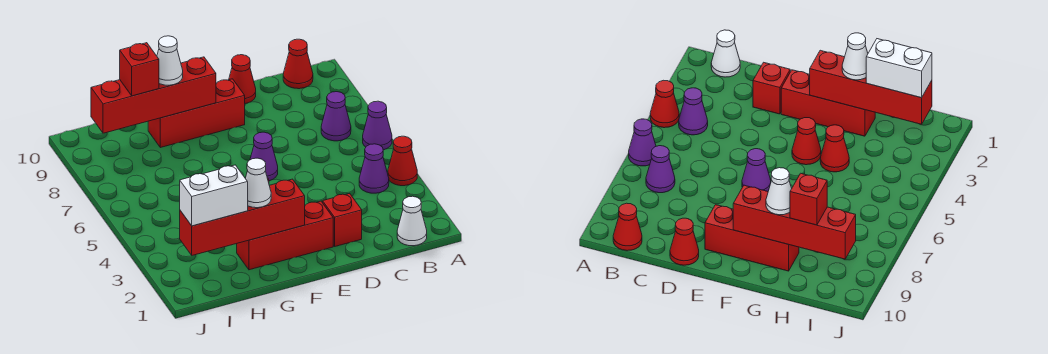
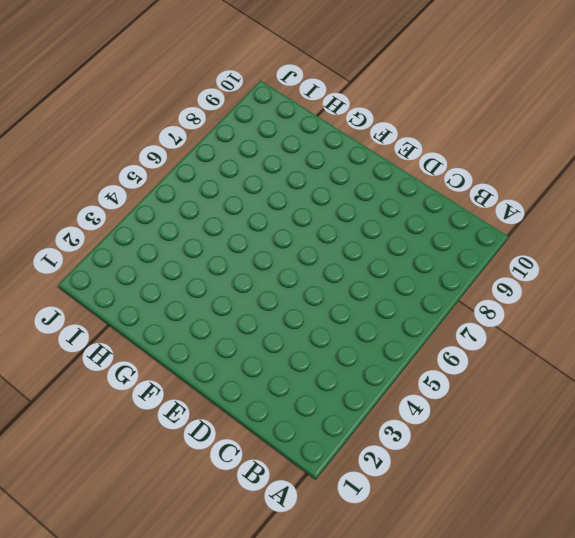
none -> red 1x1 cone [388,136,417,186]
none -> purple 1x1 cone [363,101,392,150]
none -> white 1x1 cone [397,196,427,246]

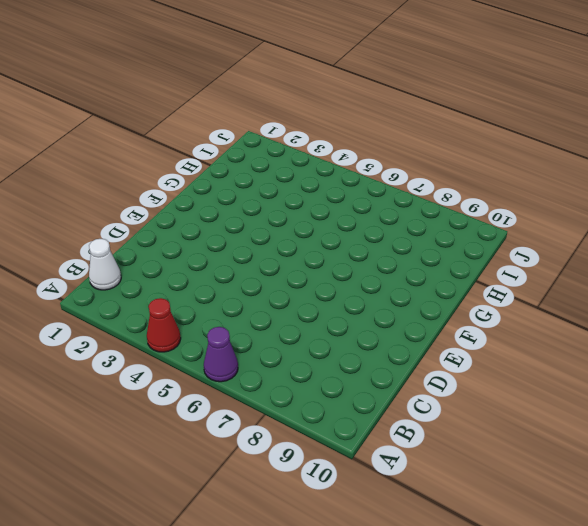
none -> purple 1x1 cone [359,144,389,193]
none -> purple 1x1 cone [321,92,351,141]
none -> red 1x1 cone [283,39,313,89]

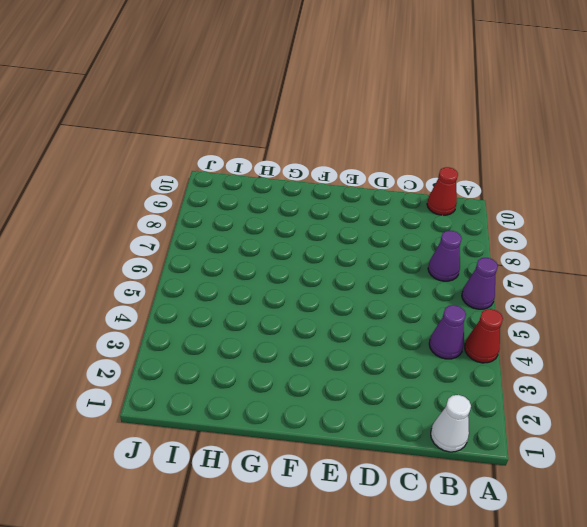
none -> red 1x1 brick [323,193,362,246]
none -> red 1x1 cone [229,55,256,104]
none -> red 1x3 brick [237,201,333,270]

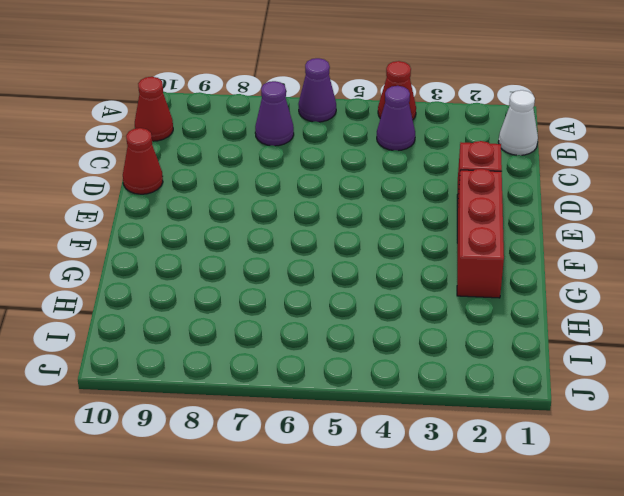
none -> purple 1x1 cone [250,132,278,181]
none -> red 1x3 brick [148,79,245,148]
none -> red 1x1 cone [792,118,821,165]

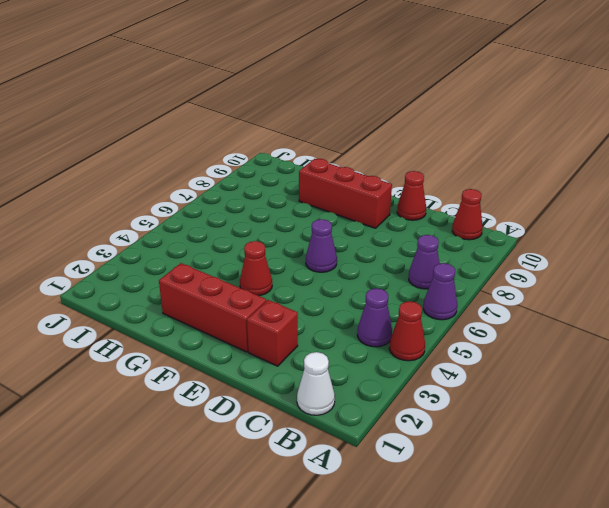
none -> red 1x1 cone [820,125,849,172]
none -> red 1x4 brick [180,179,305,255]
none -> red 1x4 brick [91,57,216,133]

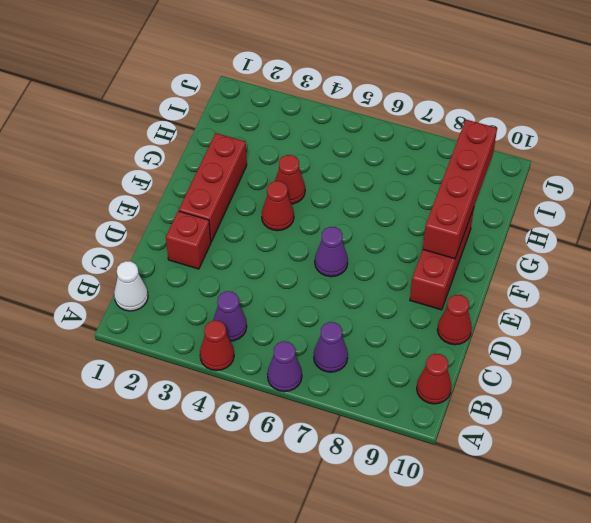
none -> red 1x4 brick [180,179,305,255]
none -> white 1x1 cone [245,158,271,208]
none -> white 1x1 cone [157,36,183,85]

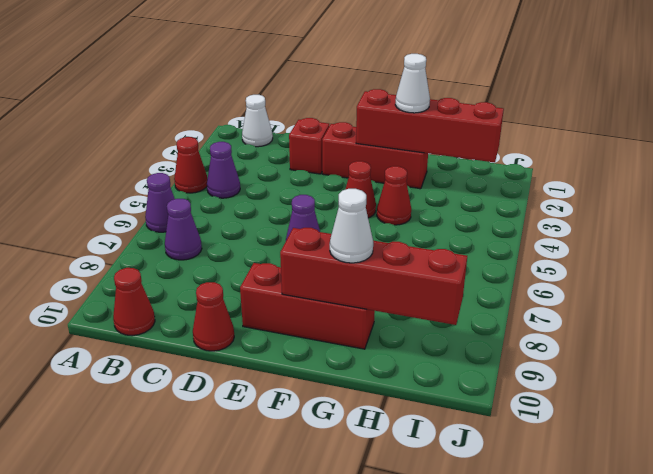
none -> white 1x2 brick [180,165,248,226]
none -> red 1x1 brick [120,43,159,96]

